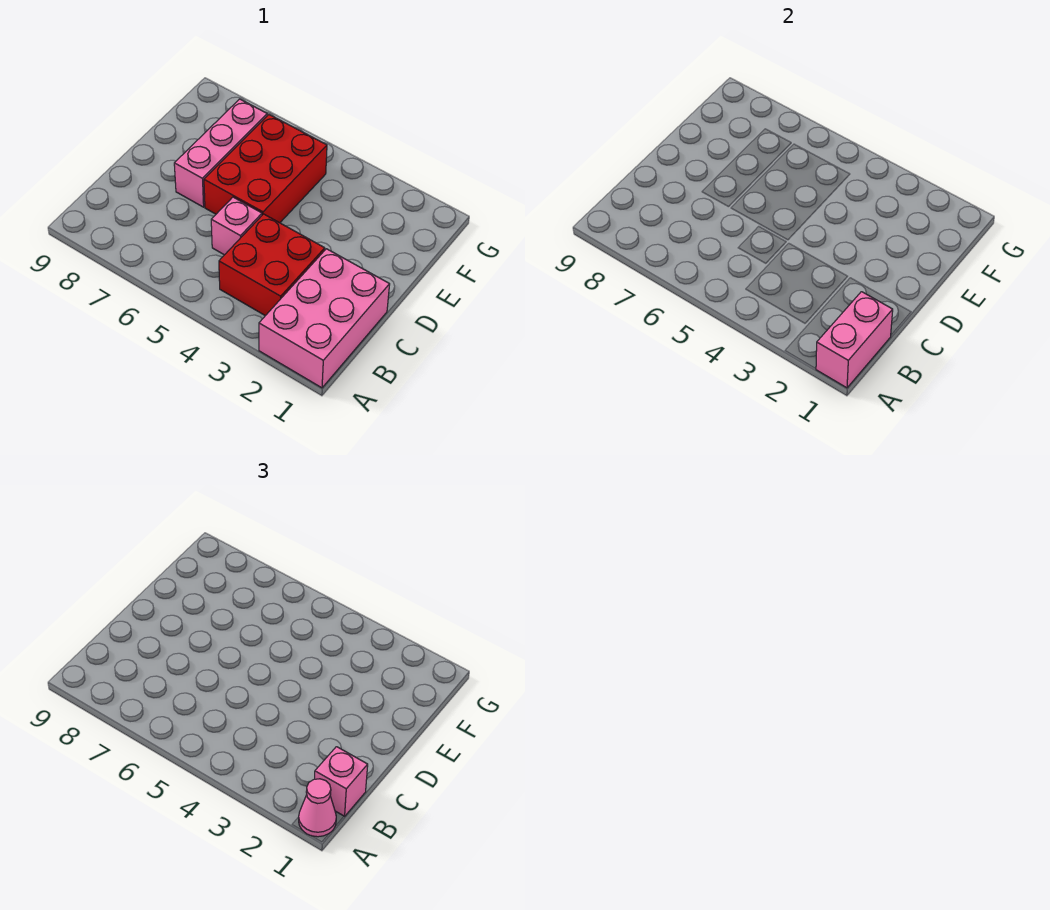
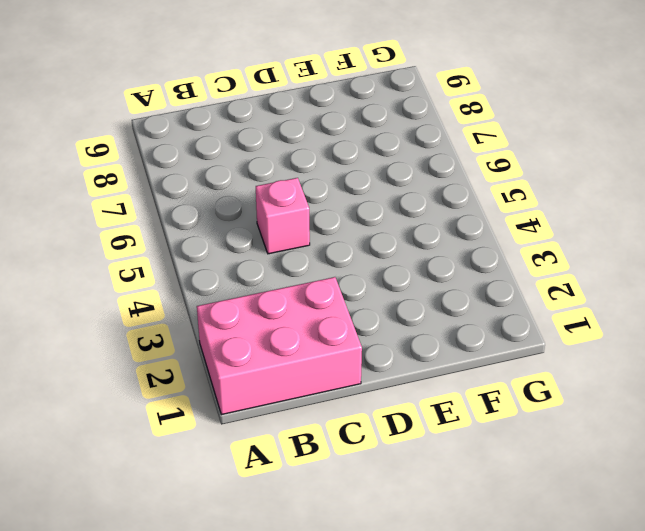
none -> red 2x2 brick [219,214,325,316]
none -> red 2x3 brick [204,115,327,223]

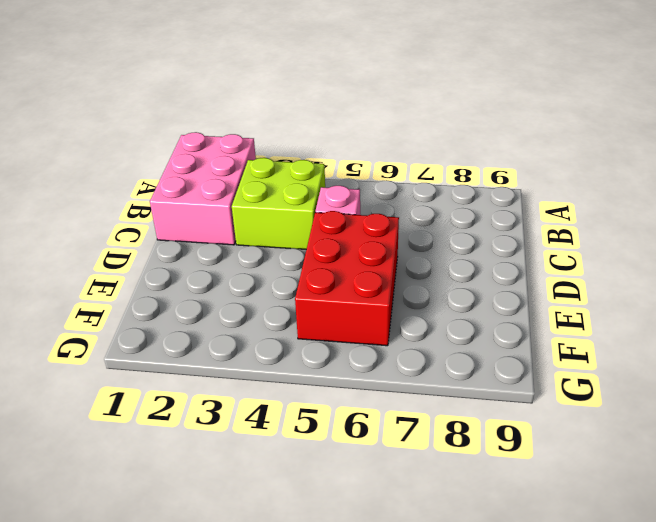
lime 2x2 brick [232,158,325,249] -> red 2x2 brick [219,214,325,316]
none -> pink 1x3 brick [174,99,267,207]
none -> pink 1x2 brick [816,292,893,388]

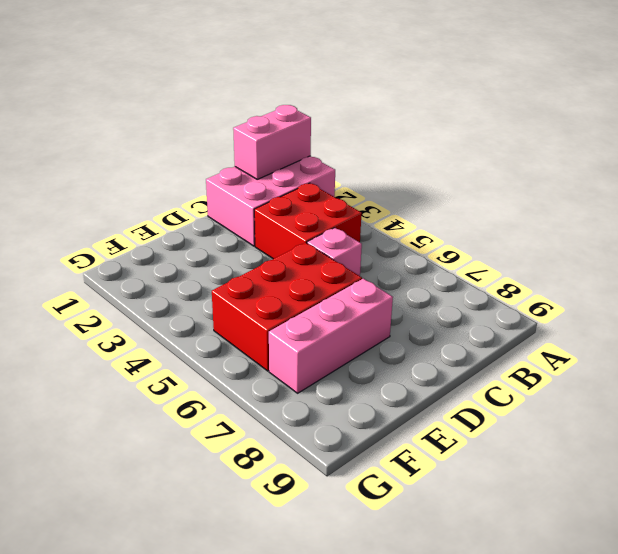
none -> pink 1x1 cone [299,779,336,837]
none -> pink 1x1 brick [315,747,368,816]

